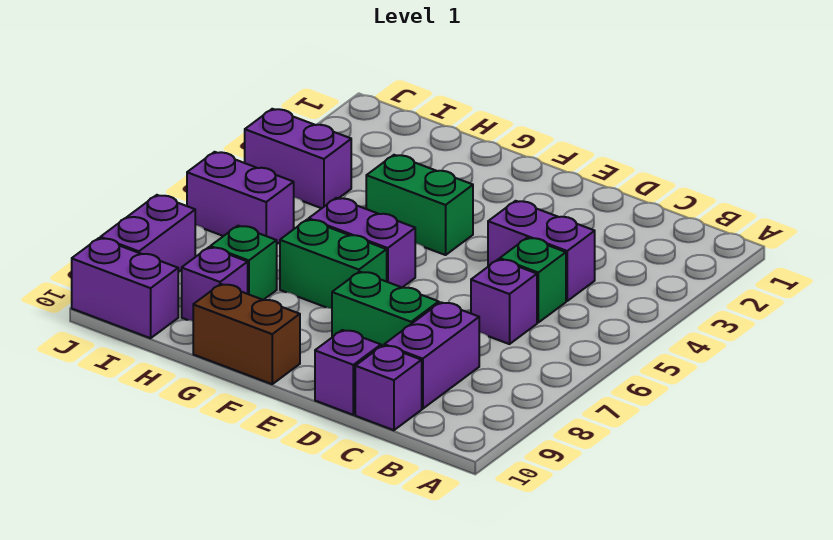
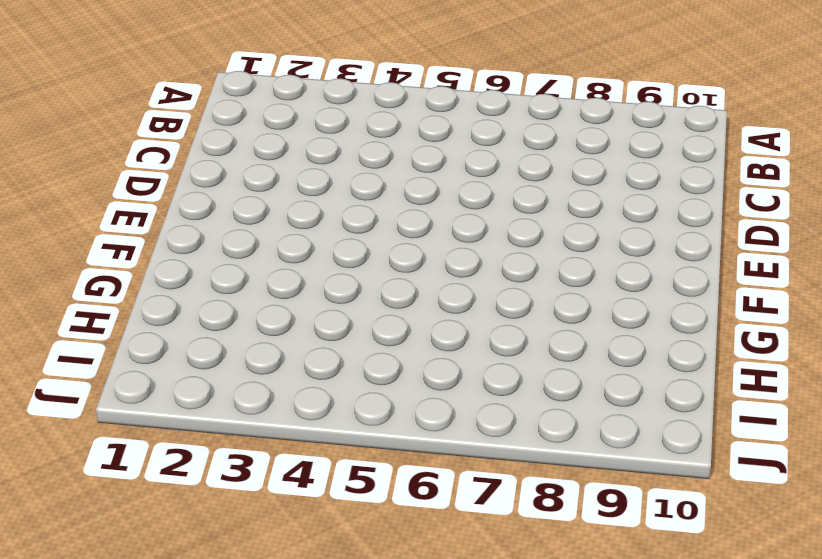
none -> purple 1x2 brick [488,201,595,301]
none -> green 1x1 brick [500,238,566,322]
none -> purple 1x1 brick [471,259,537,344]

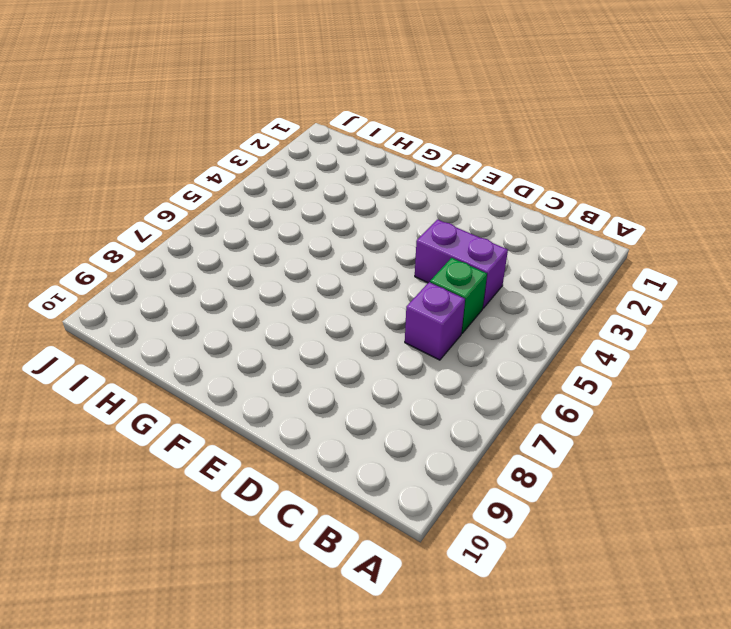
none -> purple 1x2 brick [384,302,479,409]
none -> purple 1x1 brick [355,345,422,430]
none -> green 1x2 brick [332,272,439,346]

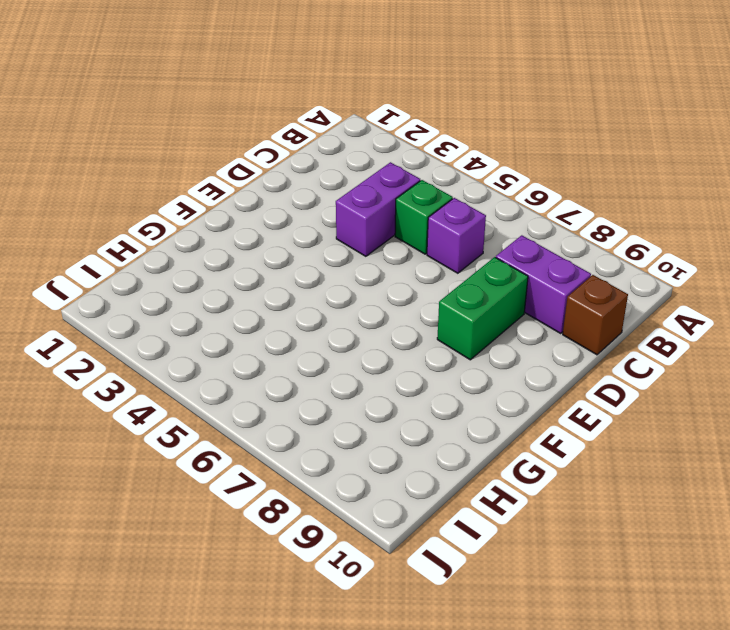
brown 1x1 brick [563,275,628,355] -> purple 1x1 brick [355,345,422,430]
none -> purple 1x1 brick [315,330,381,415]
none -> green 1x2 brick [366,155,473,255]
none -> purple 1x2 brick [309,198,415,287]

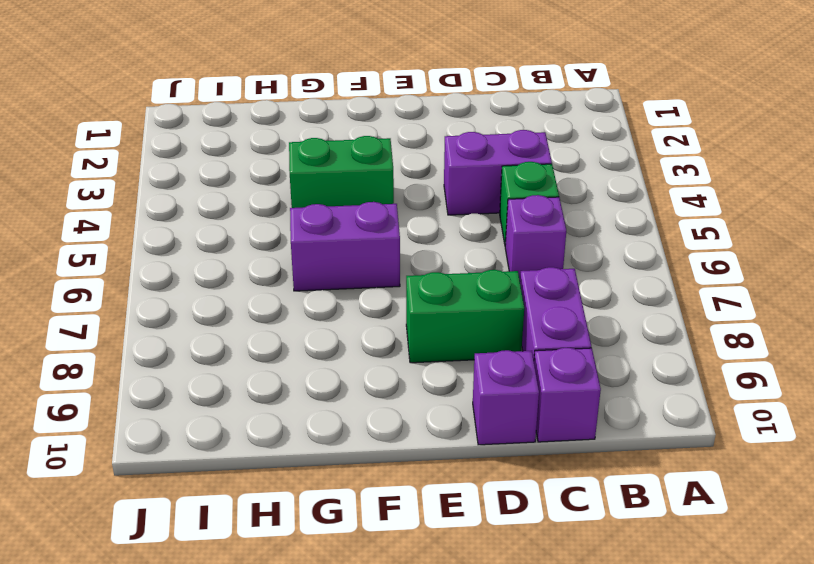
none -> green 1x2 brick [280,219,387,308]
none -> brown 1x2 brick [193,284,300,384]
none -> green 1x1 brick [210,226,277,300]

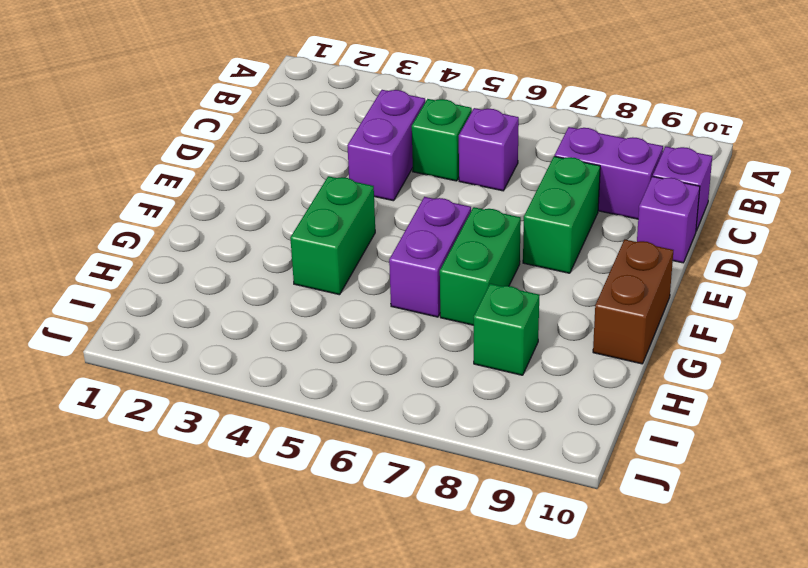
none -> purple 1x1 brick [182,247,248,321]
none -> purple 1x2 brick [245,109,351,208]
none -> purple 1x2 brick [187,152,294,244]

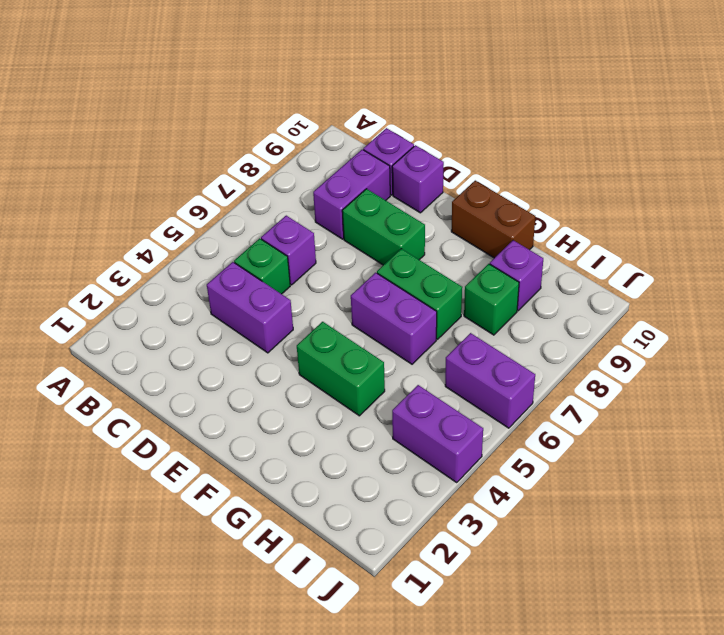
none -> purple 1x2 brick [72,238,178,338]
none -> purple 1x2 brick [100,195,195,272]

